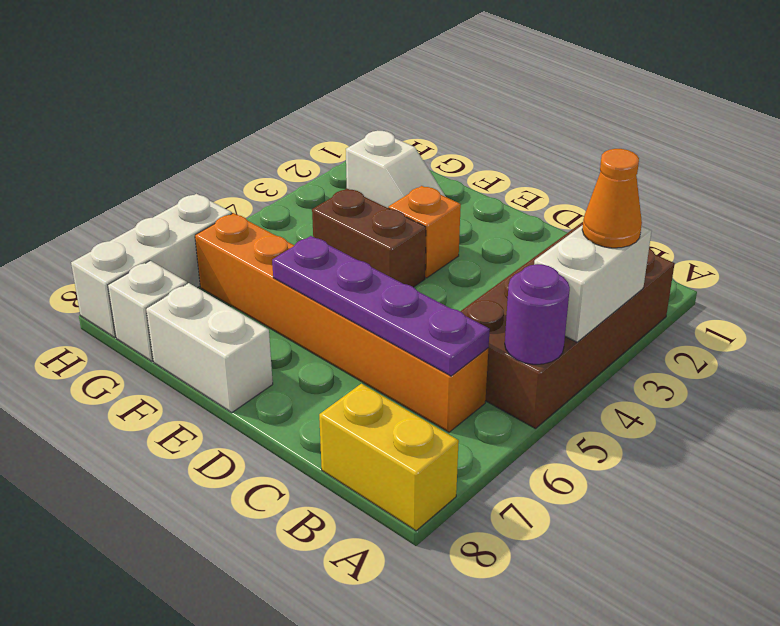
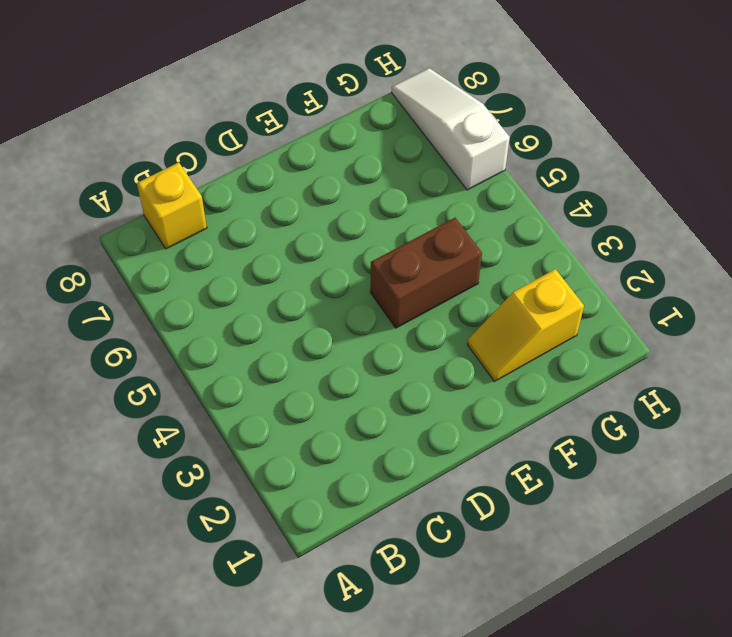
yellow 1x1 brick [137,162,207,249] -> yellow 1x2 brick [319,384,459,531]
yellow 1x2 slope [467,269,584,381] -> white 1x2 slope [346,131,446,208]
white 1x3 slope [392,68,510,190] -> white 1x3 brick [71,194,232,337]
none -> brown 2x4 brick [460,222,675,429]
none -> orange 1x6 brick [195,213,488,432]
none -> orange 1x1 brick [388,186,461,278]

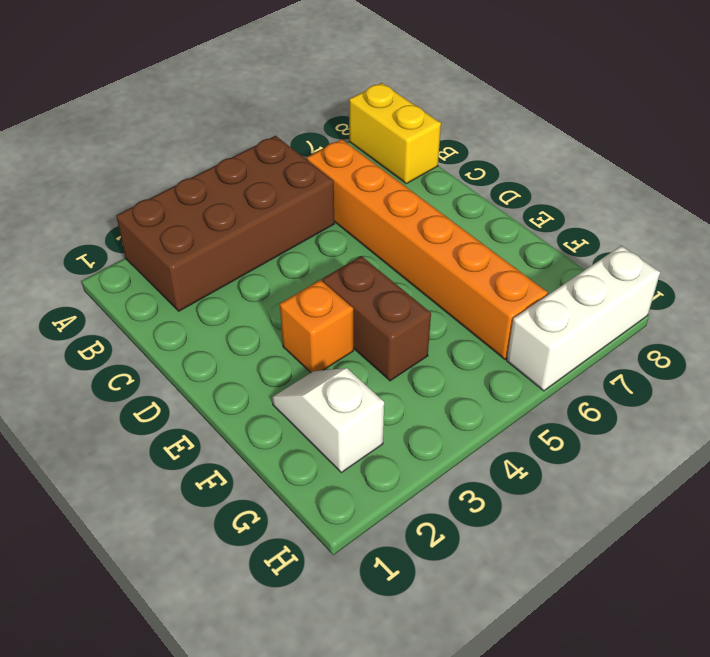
none -> white 1x2 brick [146,283,273,412]
none -> white 1x1 brick [108,261,187,361]
none -> white 1x2 brick [534,225,651,342]

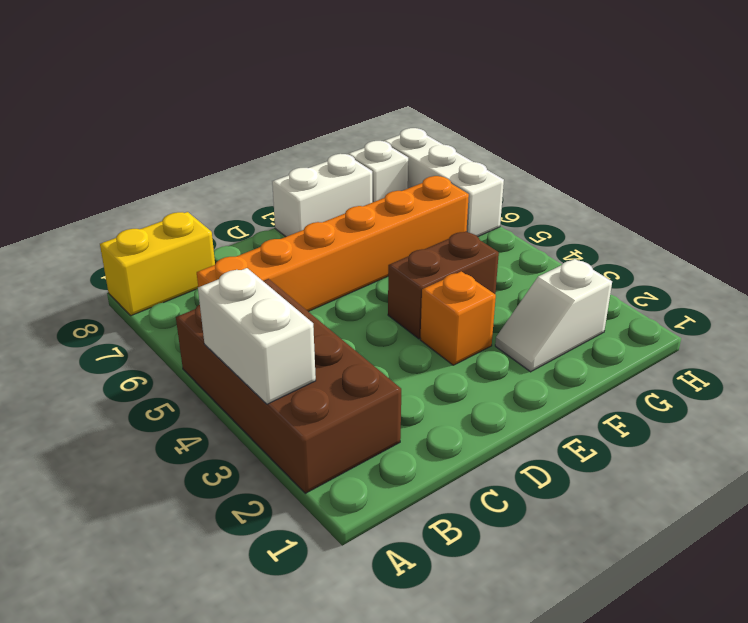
none -> purple 1x1 round brick [505,264,570,364]
none -> purple 1x4 plate [272,236,490,376]
none -> orange 1x1 cone [582,149,642,248]

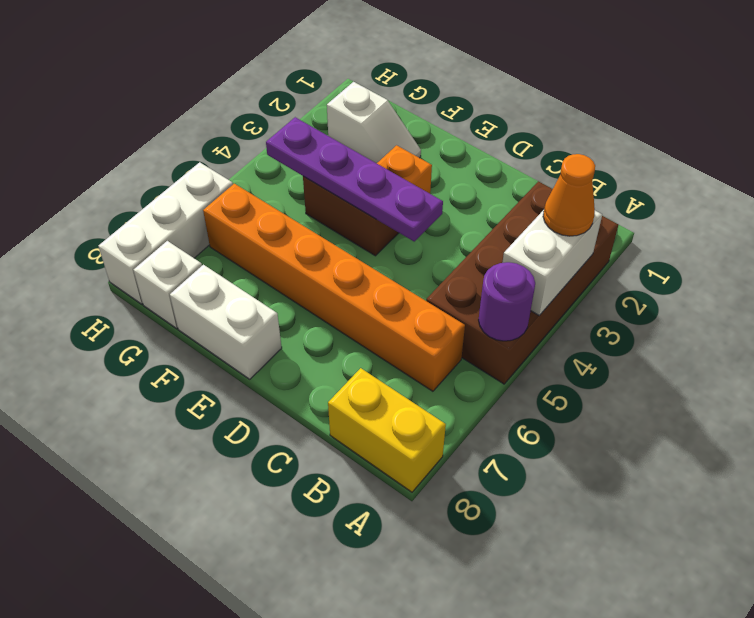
purple 1x4 plate [266,117,443,241] -> purple 1x4 plate moved to [272,236,490,376]

